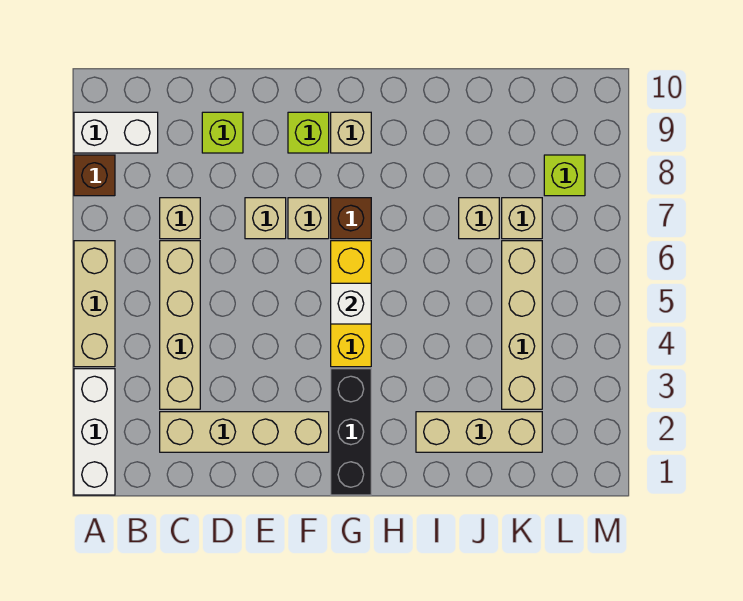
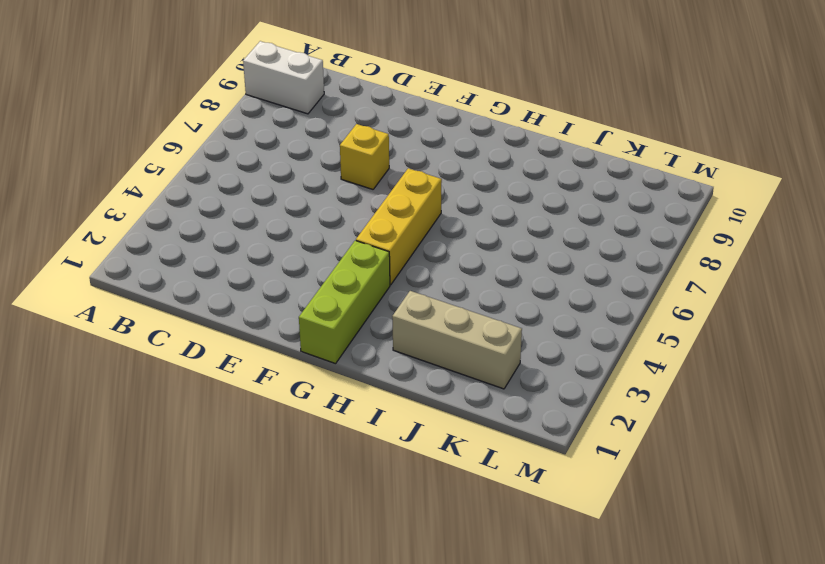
yellow 1x1 brick [340,124,389,189] -> tan 1x1 brick [245,198,286,239]
lime 1x3 brick [299,241,390,364] -> black 1x3 brick [331,369,371,495]
none -> white 1x3 brick [74,369,115,495]
none -> tan 1x3 brick [74,241,115,367]
none -> brown 1x1 brick [74,155,115,196]

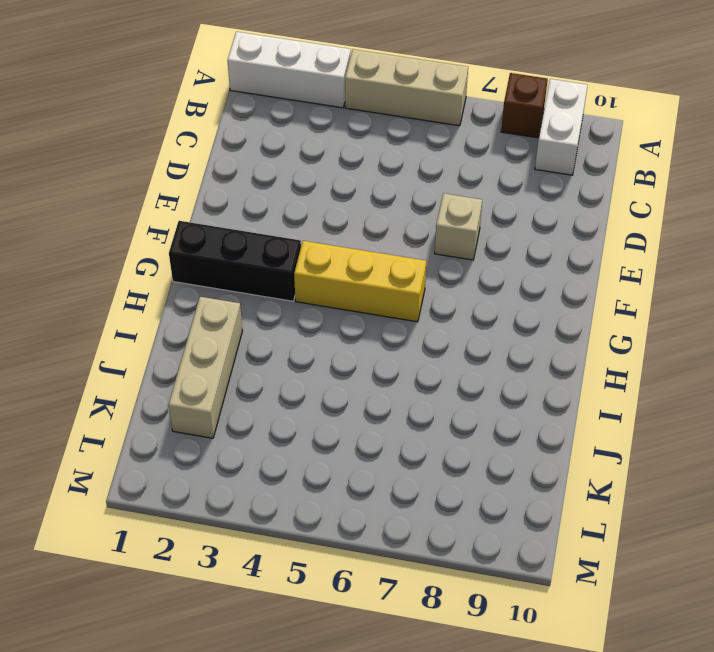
none -> tan 1x4 brick [160,412,329,452]
none -> tan 1x4 brick [160,241,200,409]
none -> tan 1x1 brick [160,198,200,239]

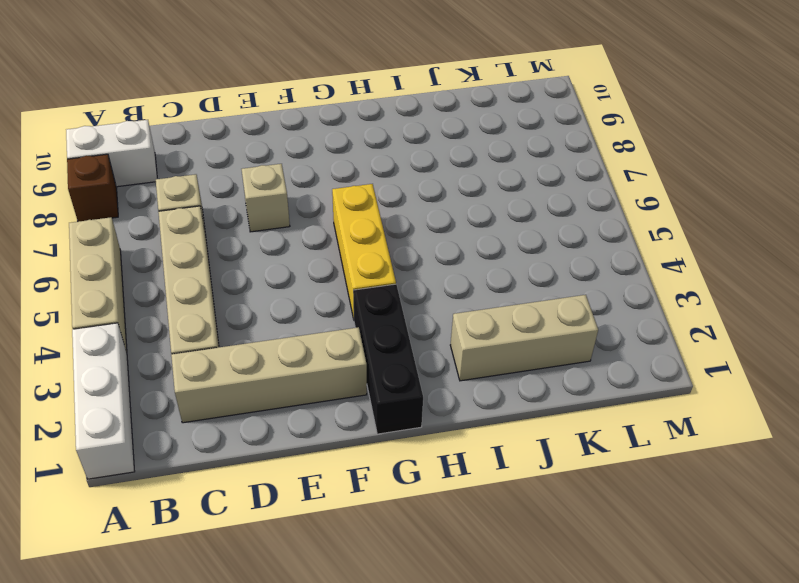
none -> lime 1x1 brick [202,112,243,153]
none -> tan 1x1 brick [288,198,329,239]
none -> lime 1x1 brick [288,112,329,153]

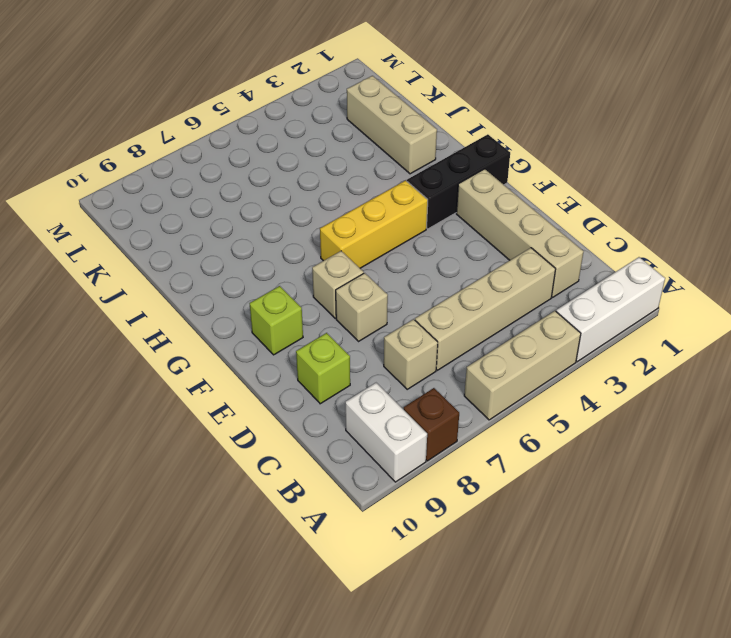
none -> brown 1x1 brick [331,198,371,239]
none -> tan 1x1 brick [331,112,371,153]
none -> tan 1x1 brick [459,198,499,239]

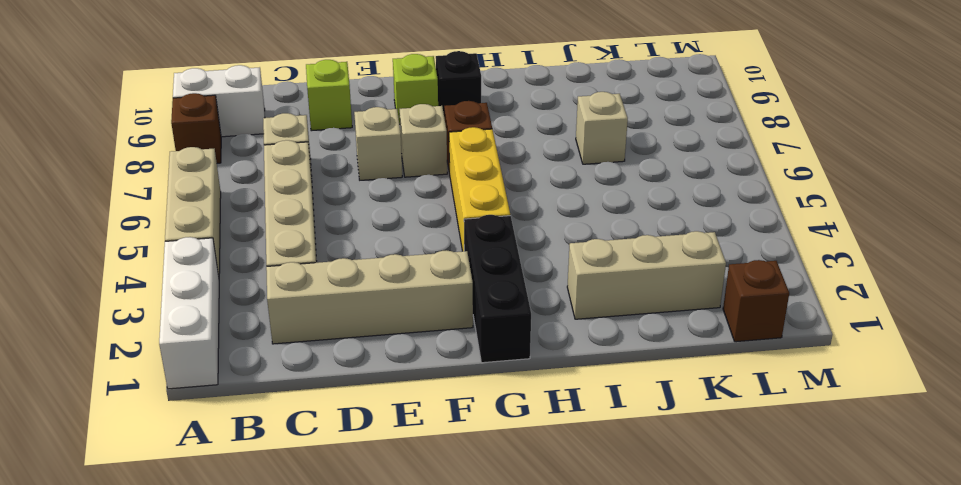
black 1x1 brick [436,51,481,118] -> tan 1x1 brick [331,112,371,153]
brown 1x1 brick [723,260,789,342] -> none
none -> tan 1x4 brick [502,241,542,409]
none -> tan 1x1 brick [502,198,542,239]
none -> lime 1x1 brick [544,155,585,196]

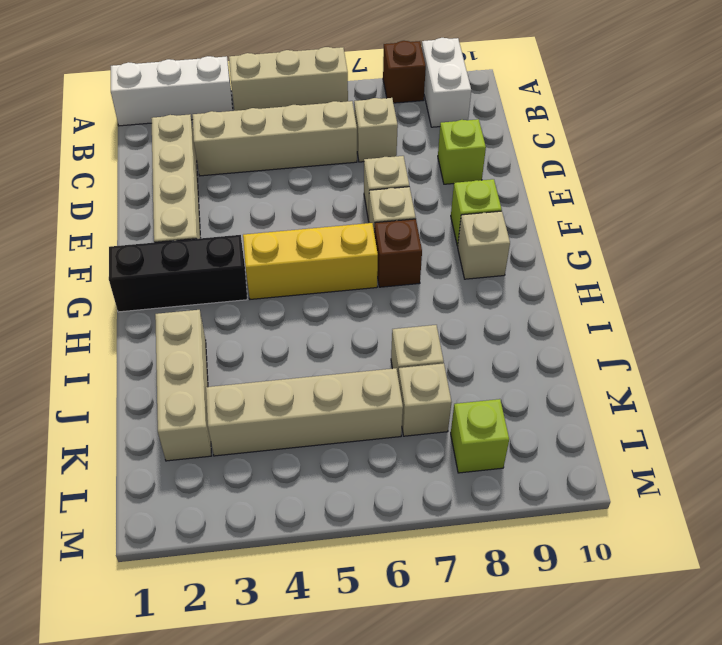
none -> white 1x1 brick [331,283,371,324]

